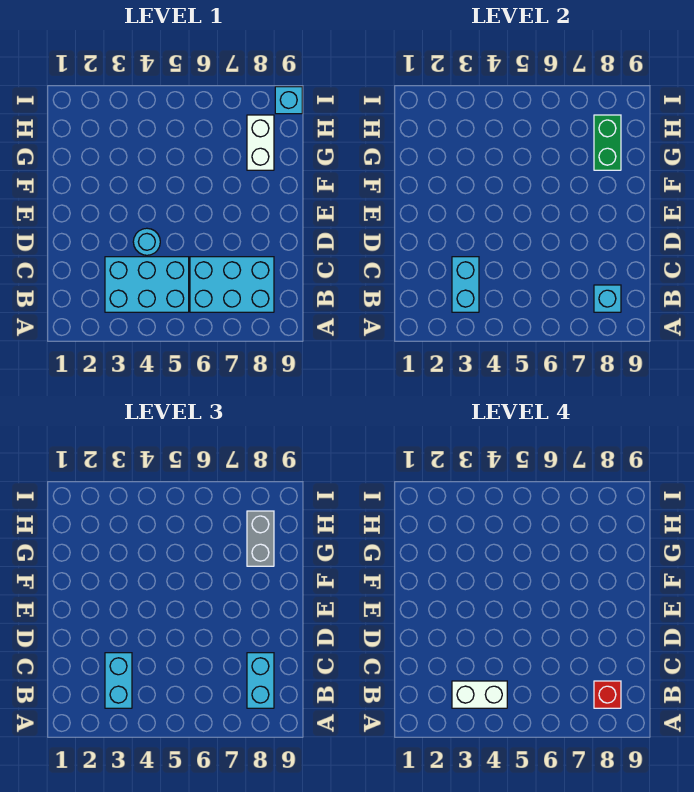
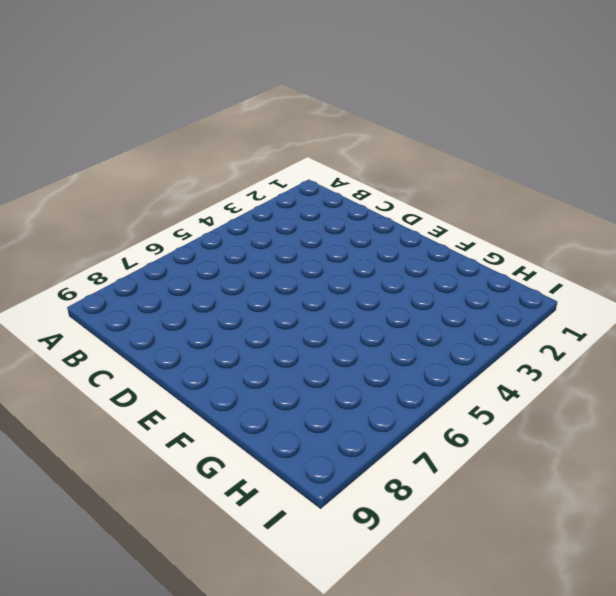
none -> cyan 2x3 brick [105,257,189,312]
none -> cyan 2x3 brick [190,257,274,312]
none -> cyan 1x1 round brick [133,228,160,255]

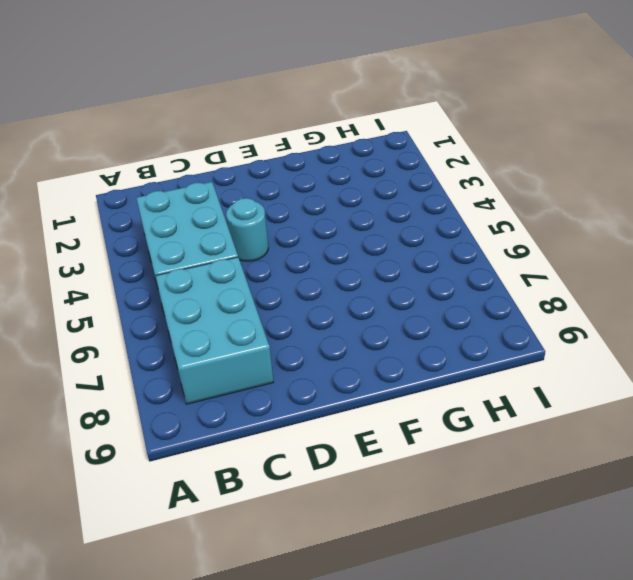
none -> white 1x2 brick [247,115,274,170]
none -> cyan 1x1 brick [275,87,302,114]
none -> cyan 1x2 brick [452,257,479,312]

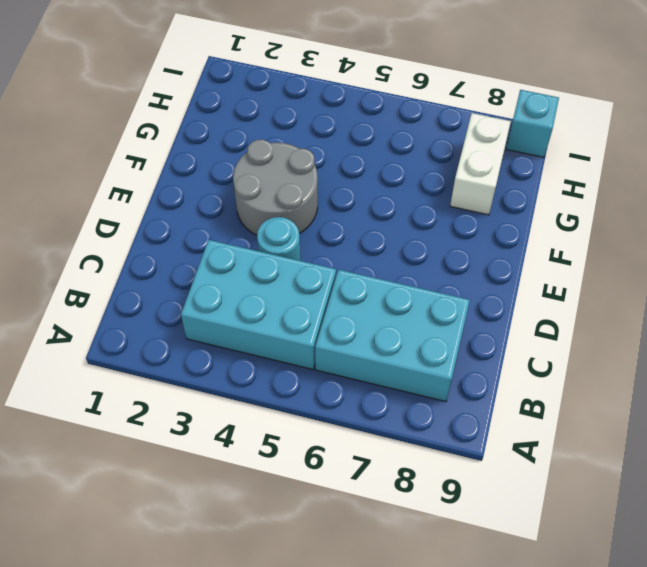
grey 2x2 round brick [233,140,318,235] -> none
none -> cyan 1x2 brick [452,257,479,312]
none -> cyan 1x1 brick [594,285,621,312]
none -> green 1x2 brick [594,115,621,170]

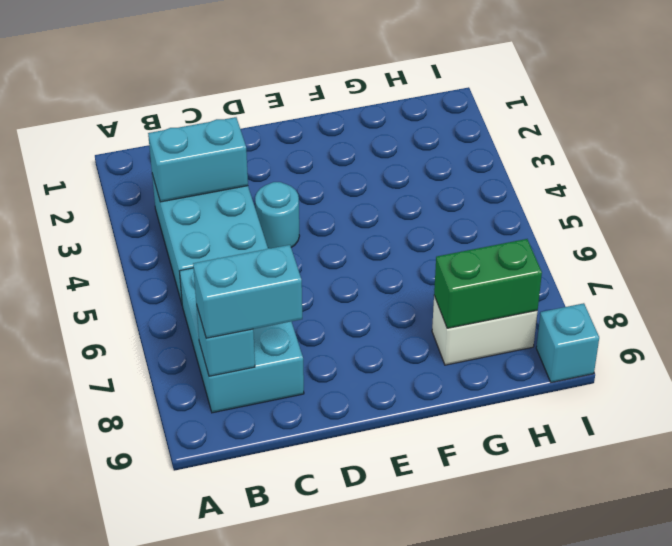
none -> cyan 1x2 brick [105,653,132,708]
none -> grey 1x2 brick [247,511,274,566]
none -> white 1x2 brick [452,681,507,708]

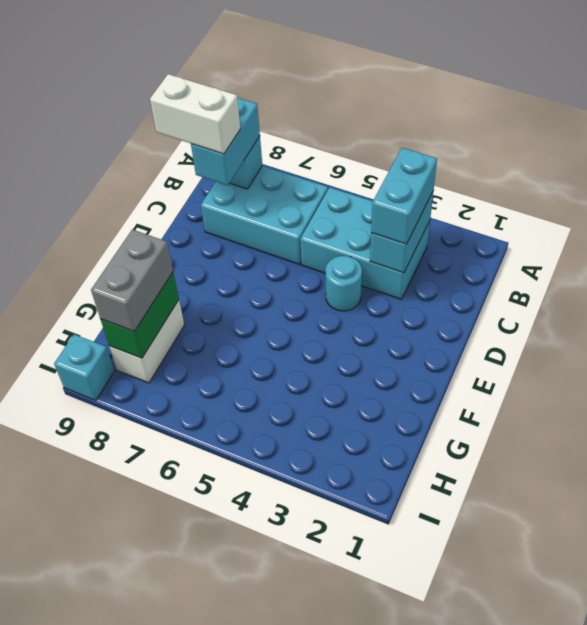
white 1x2 brick [150,74,240,154] -> white 1x2 brick moved to [452,681,507,708]
none -> red 1x1 brick [594,681,621,708]

